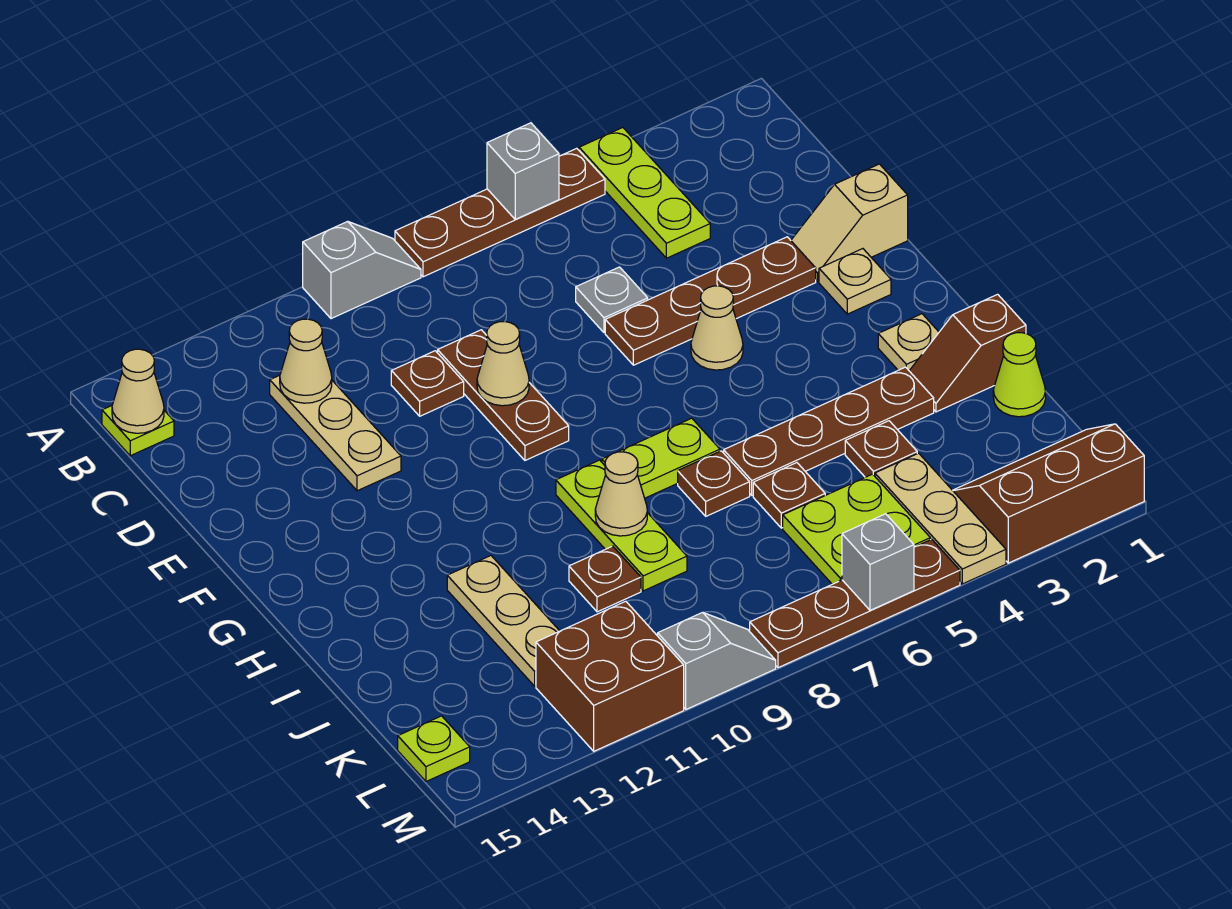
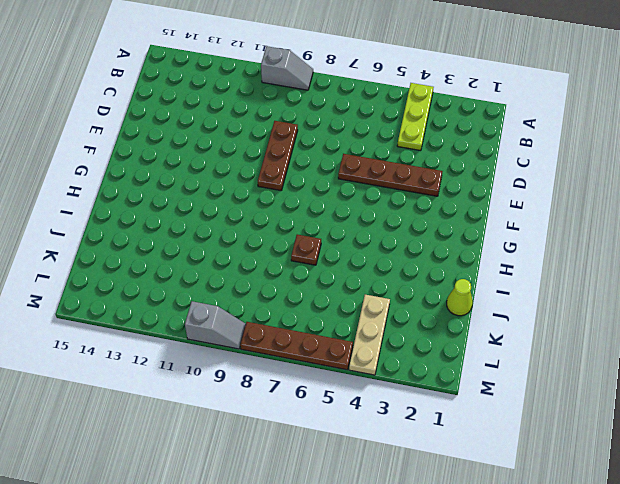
none -> brown 1x4 plate [395,148,605,277]
none -> lime 1x1 plate [102,406,174,456]
none -> tan 1x3 plate [270,375,401,491]
none -> grey 1x1 plate [576,267,648,333]

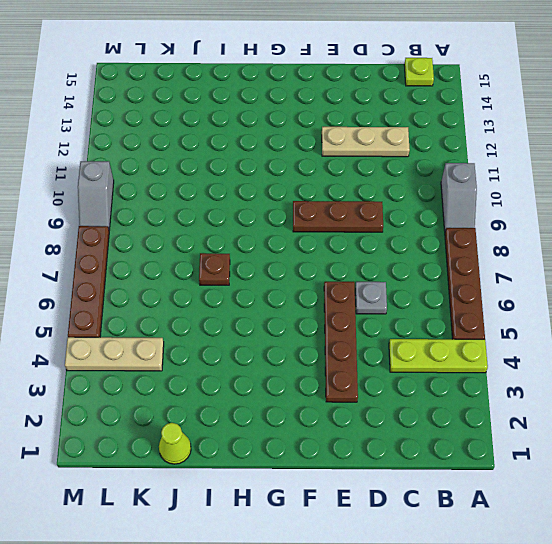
none -> brown 1x1 plate [391,351,464,416]
none -> tan 1x2 slope [791,164,908,281]
none -> tan 1x1 plate [819,249,891,314]
none -> tan 1x1 cone [691,286,743,370]

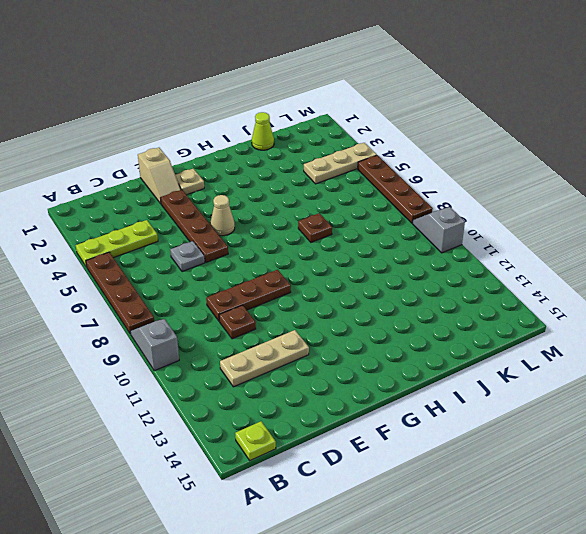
none -> tan 1x1 plate [878,314,939,370]
none -> lime 1x2 plate [602,418,720,498]
none -> lime 1x3 plate [556,460,687,591]
none -> brown 1x2 slope [909,294,1026,412]

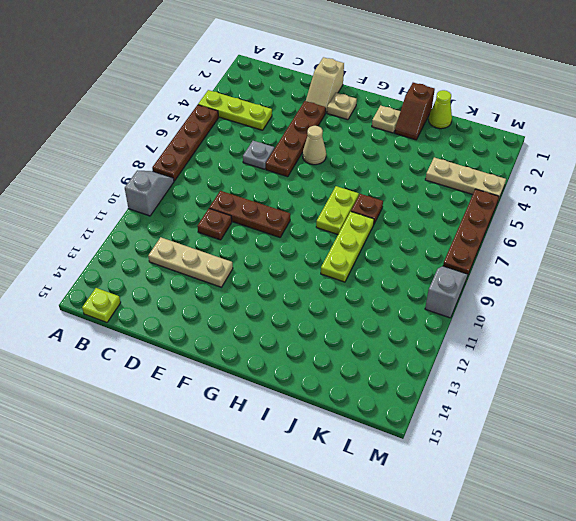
lime 1x3 plate [321,212,374,282] -> lime 1x3 plate turned to [556,460,687,591]
none -> brown 1x4 plate [724,367,934,495]
none -> tan 1x3 plate [447,556,559,686]
none -> brown 1x1 plate [845,421,917,477]
none -> brown 1x1 plate [753,463,825,528]

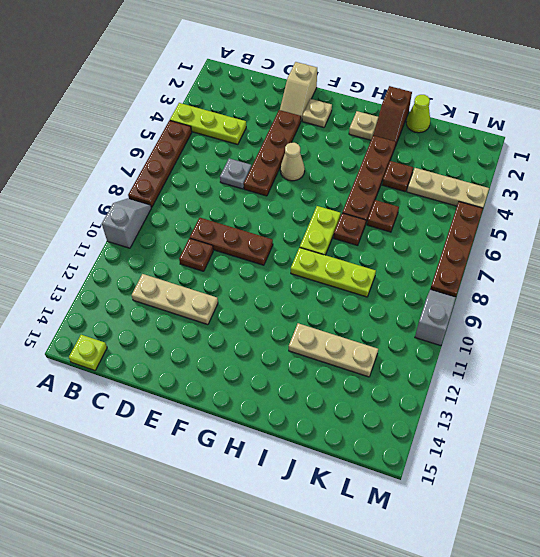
none -> brown 1x1 plate [569,546,641,612]
none -> lime 2x2 plate [783,474,930,584]
none -> brown 2x3 slope [953,424,1144,563]
none -> brown 2x2 brick [536,601,684,751]

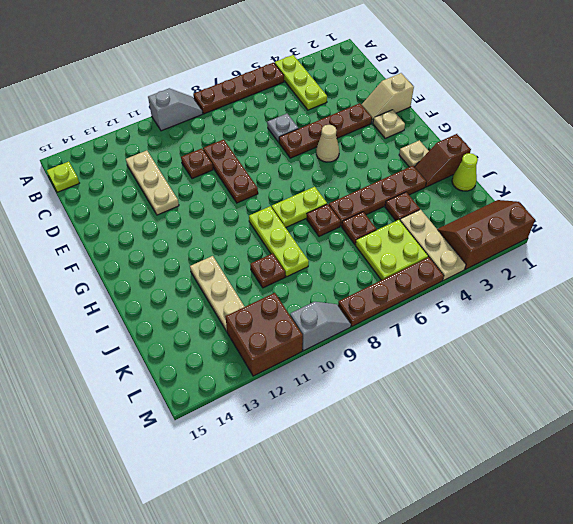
none -> lime 1x1 plate [398,716,470,782]
none -> grey 1x1 brick [487,123,559,219]
none -> tan 1x1 cone [112,349,164,433]
none -> tan 1x1 cone [280,319,332,403]

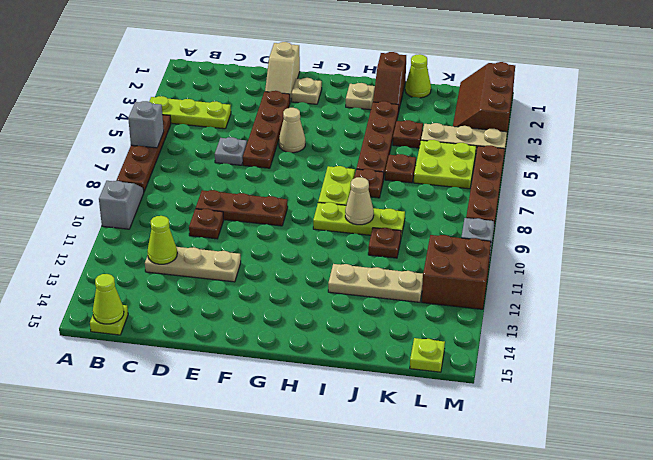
lime 1x1 cone [93,274,124,324] -> tan 1x1 cone [112,349,164,433]
lime 1x1 cone [147,216,177,264] -> tan 1x1 cone [280,319,332,403]
none -> tan 1x1 cone [477,322,529,406]
none -> grey 1x1 brick [842,514,914,610]

